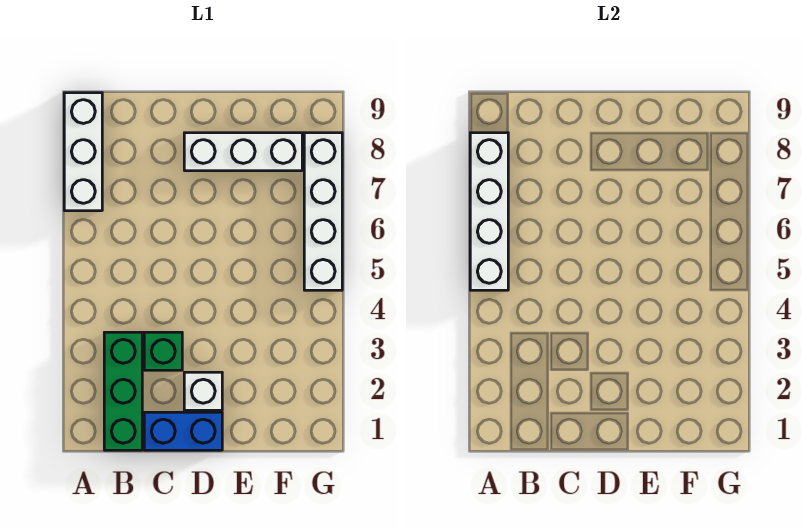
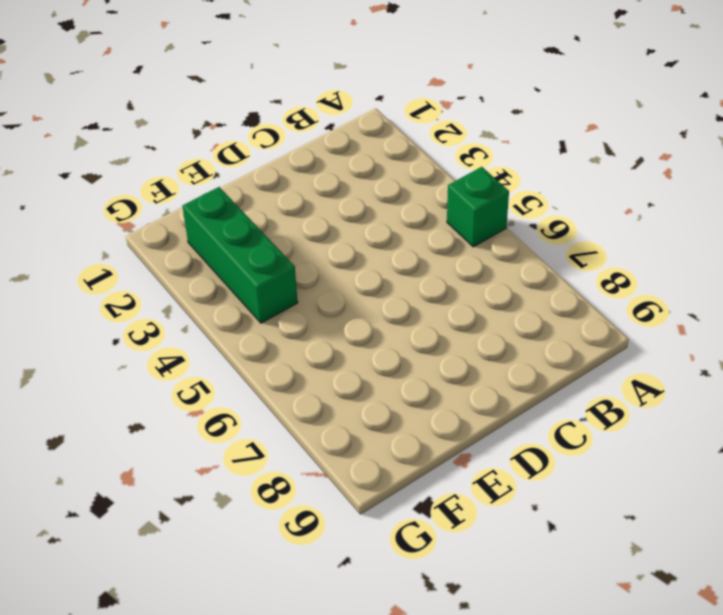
green 1x1 brick [447,167,509,247] -> green 1x1 brick moved to [144,332,182,370]
green 1x3 brick [183,187,298,323] -> green 1x3 brick moved to [104,332,142,450]
none -> white 1x3 brick [64,93,102,211]
none -> blue 1x2 brick [144,412,222,450]

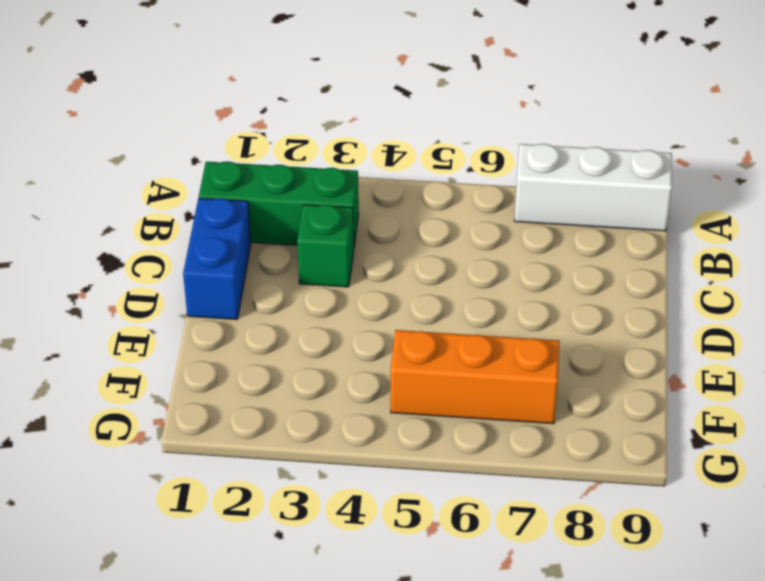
orange 1x3 brick [391,330,560,424] -> none
none -> white 1x1 brick [184,372,222,410]
none -> white 1x3 brick [184,133,302,171]

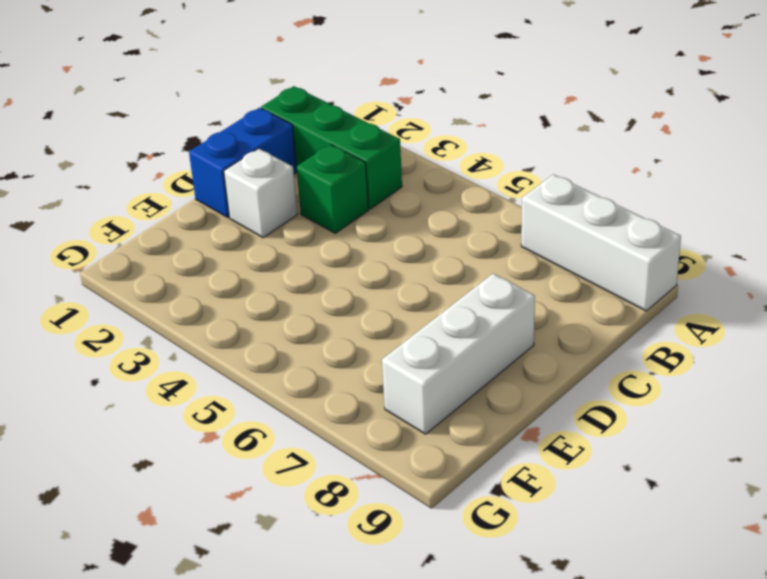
none -> white 1x4 brick [304,133,342,290]
none -> white 1x4 brick [470,133,508,290]

